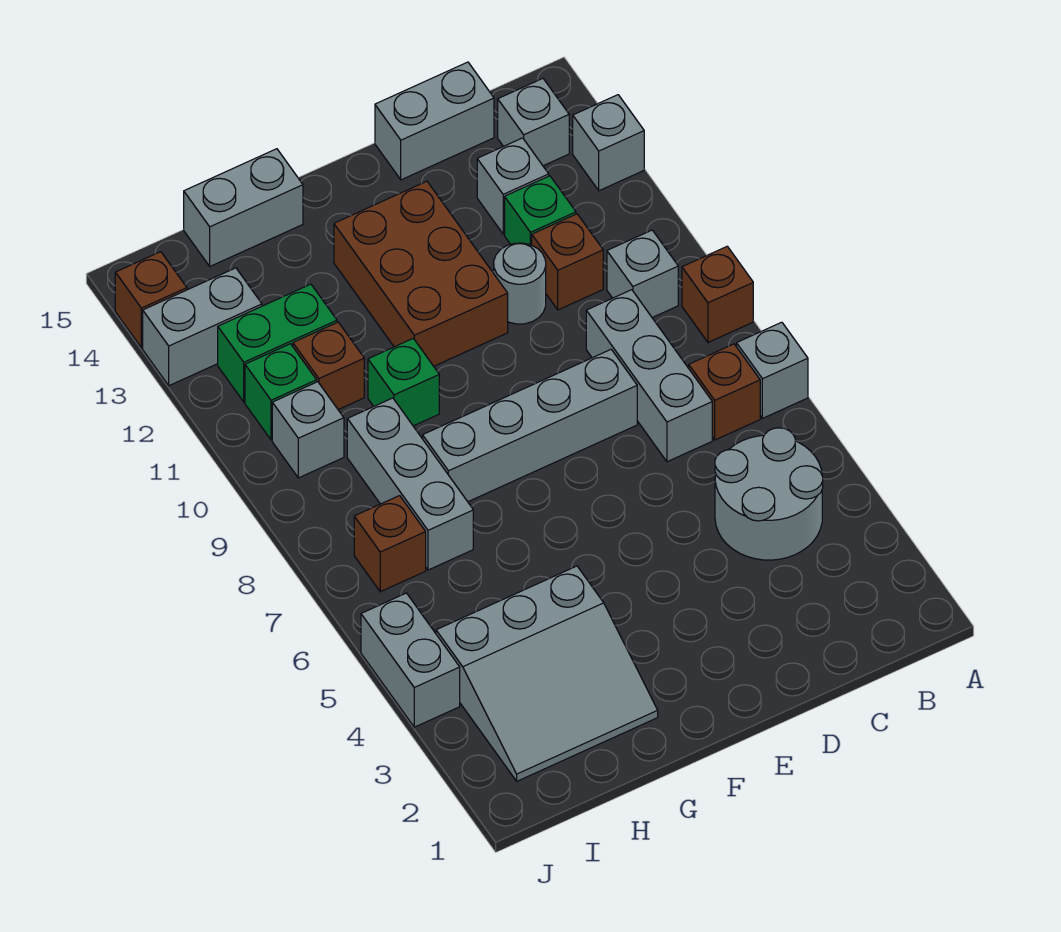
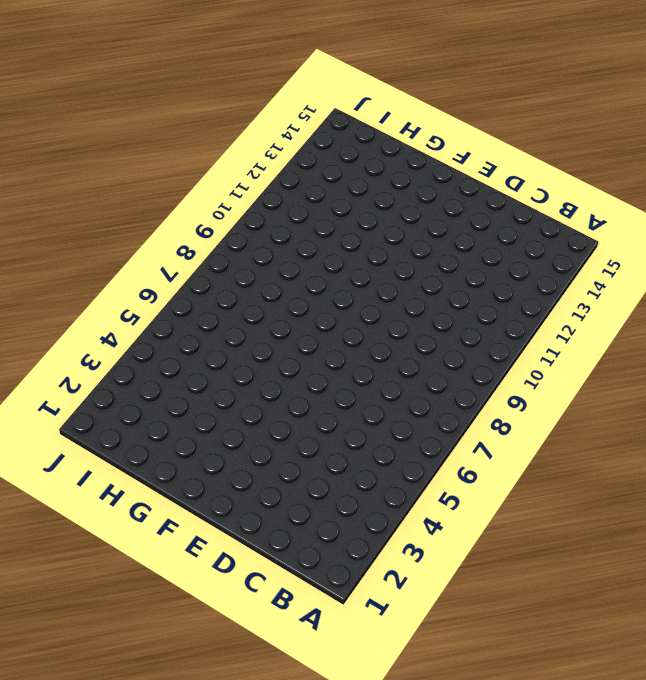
none -> grey 1x1 brick [737,322,808,418]
none -> brown 1x1 brick [682,246,753,342]
none -> grey 1x1 brick [573,95,644,191]

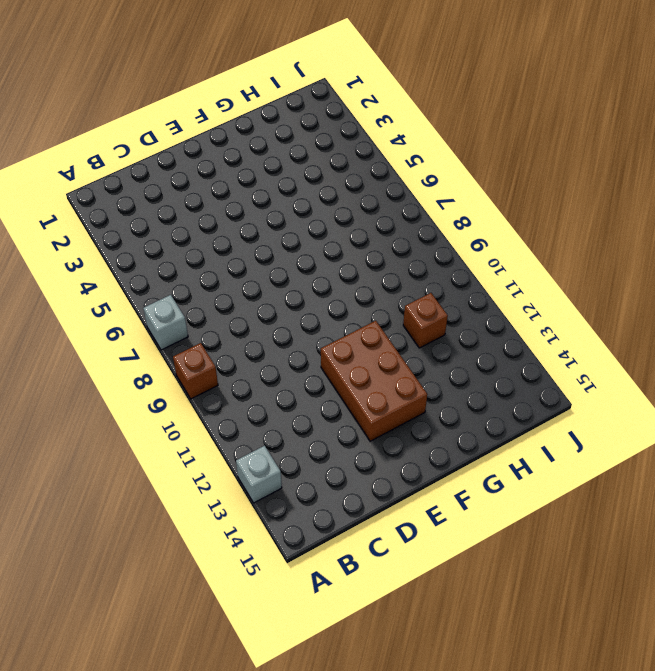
none -> grey 2x2 round brick [715,428,823,560]
none -> brown 1x1 brick [689,344,760,440]
none -> grey 1x1 brick [607,230,678,318]

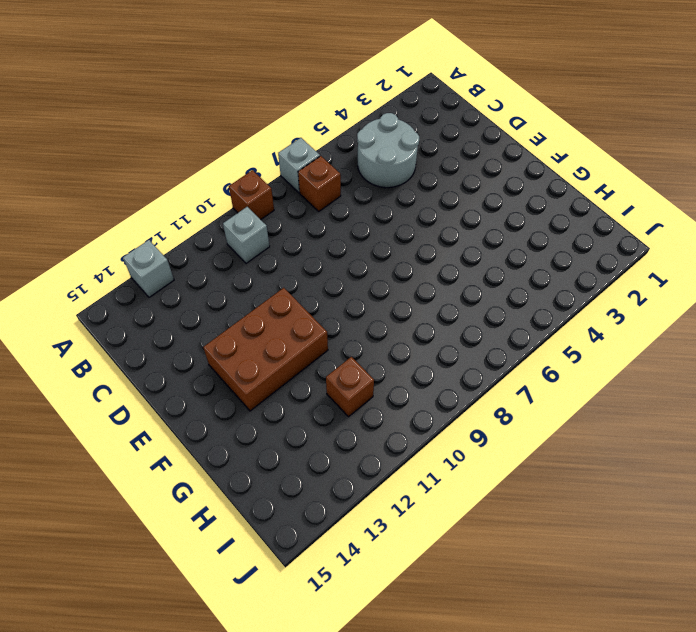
none -> grey 1x1 brick [498,79,569,166]
none -> grey 1x3 brick [586,290,712,462]
none -> brown 1x1 brick [532,214,603,310]

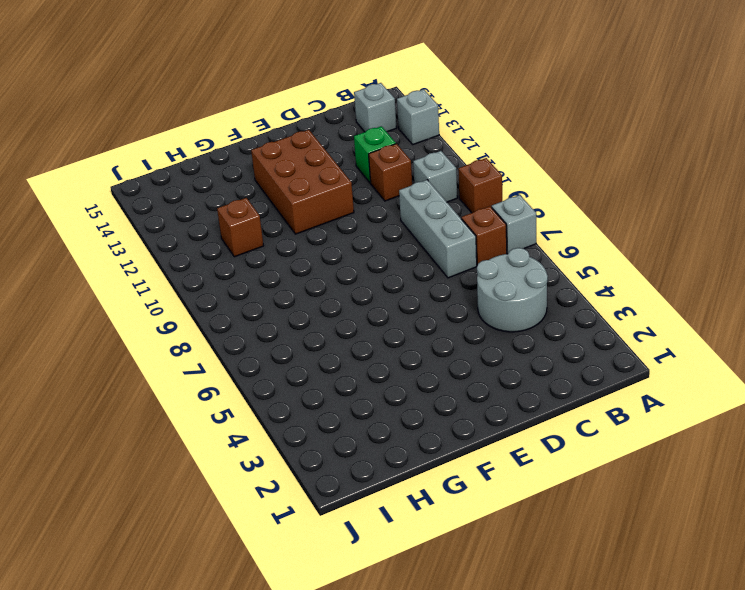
none -> grey 1x1 brick [477,138,549,234]
none -> grey 1x2 brick [375,62,494,180]
none -> grey 1x4 brick [423,349,637,502]

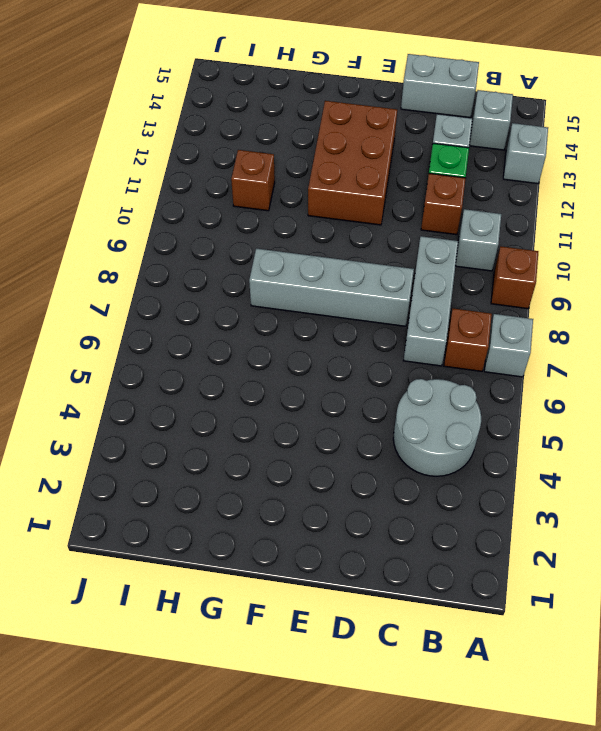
none -> grey 1x1 round brick [494,243,546,324]
none -> grey 3x3 slope [436,566,658,781]
none -> green 1x1 brick [368,338,439,426]

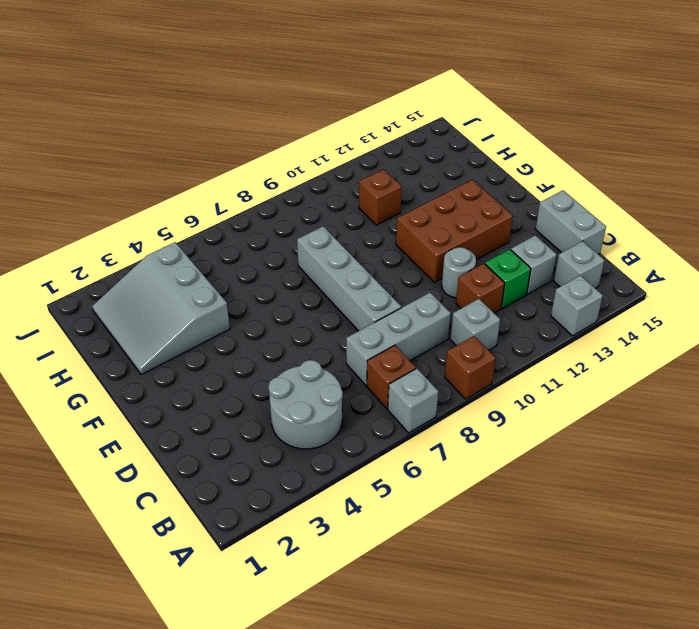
none -> green 1x1 brick [368,338,439,426]
none -> grey 1x2 brick [184,149,303,266]
none -> grey 1x3 brick [347,398,473,570]

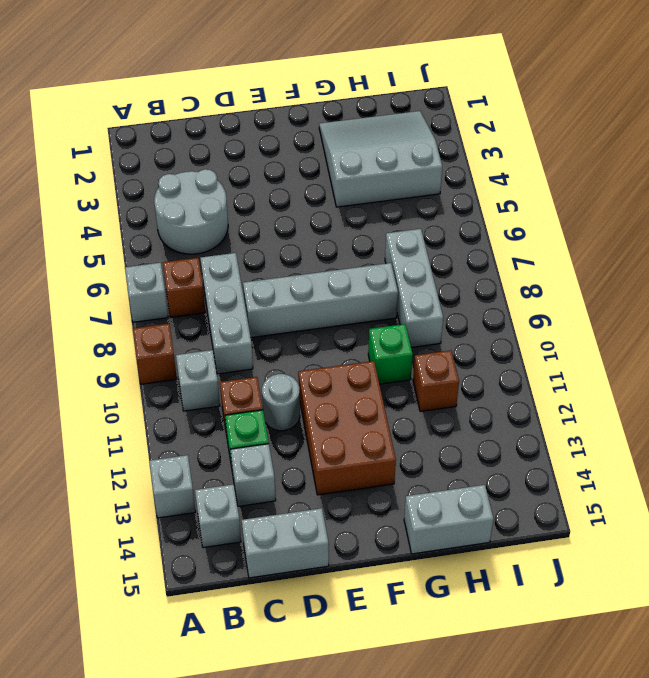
none -> green 1x2 brick [218,284,337,402]
none -> brown 1x1 brick [354,496,426,592]
none -> grey 1x1 brick [272,382,344,478]

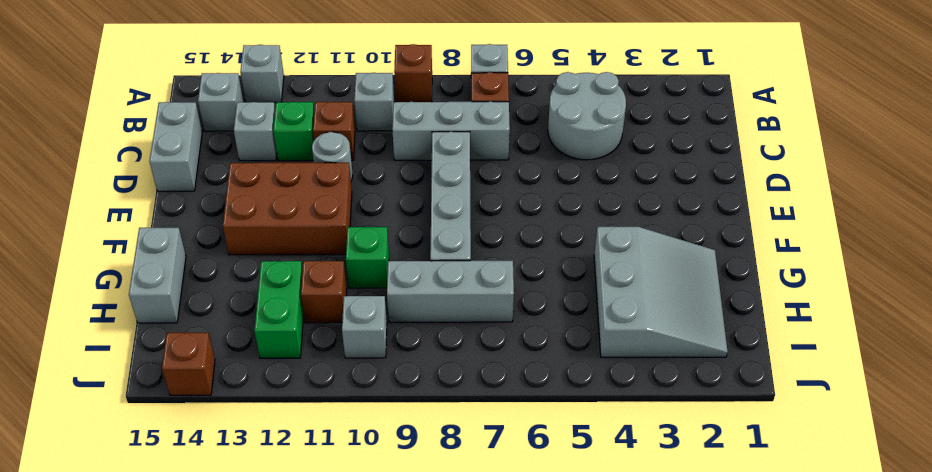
none -> brown 1x1 brick [354,496,426,592]
none -> green 1x1 brick [245,344,317,440]
none -> grey 1x2 brick [143,268,262,386]

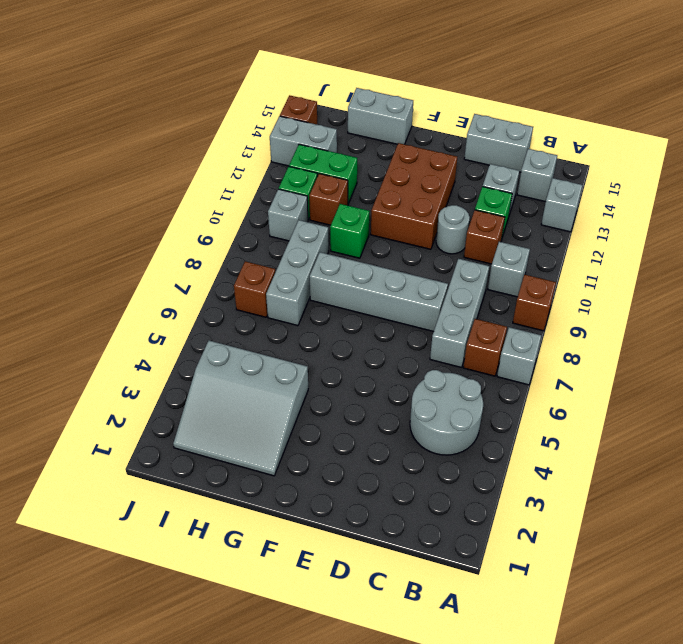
none -> grey 1x2 brick [361,593,460,727]

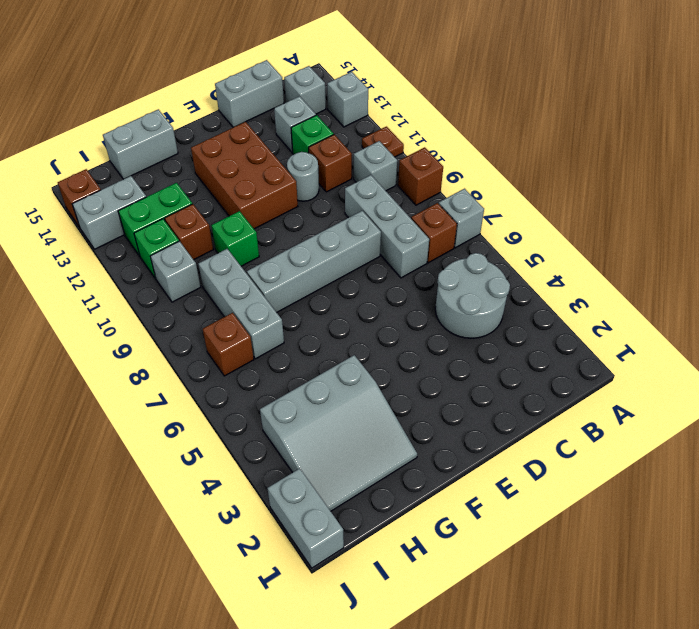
brown 1x1 plate [362,127,404,157] -> none
grey 1x2 brick [267,469,344,568] -> grey 1x2 brick moved to [361,593,460,727]

